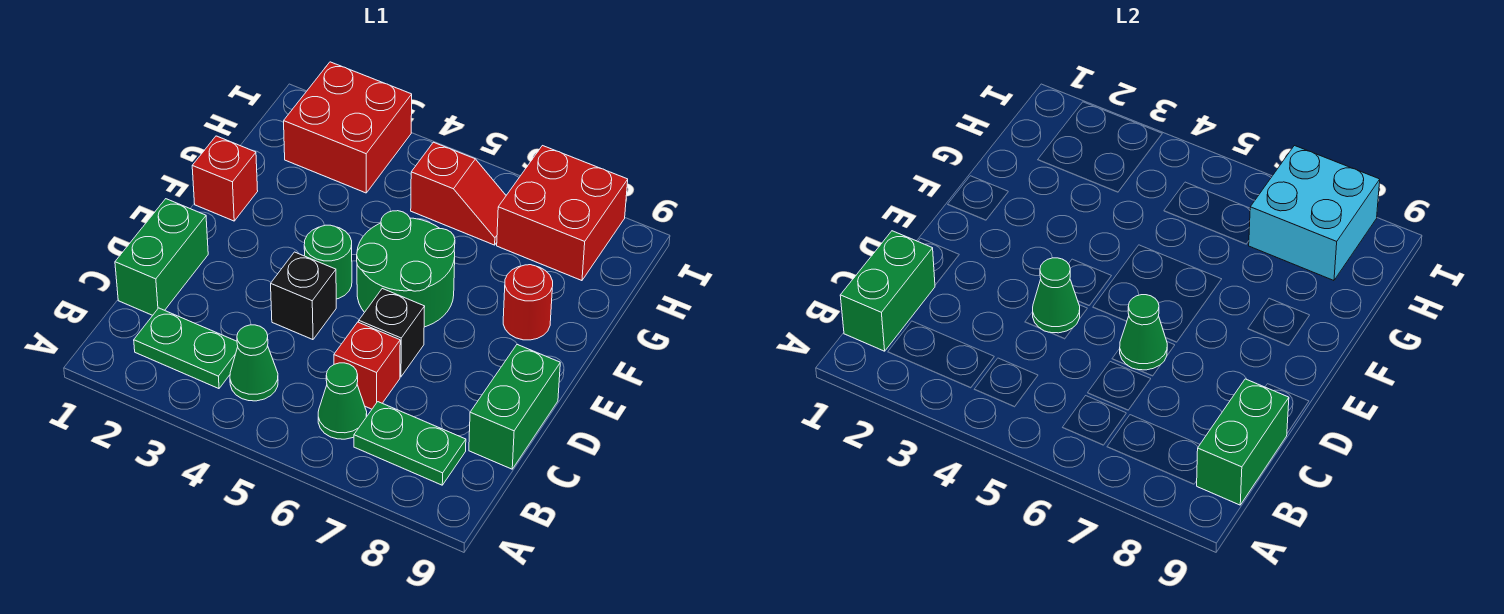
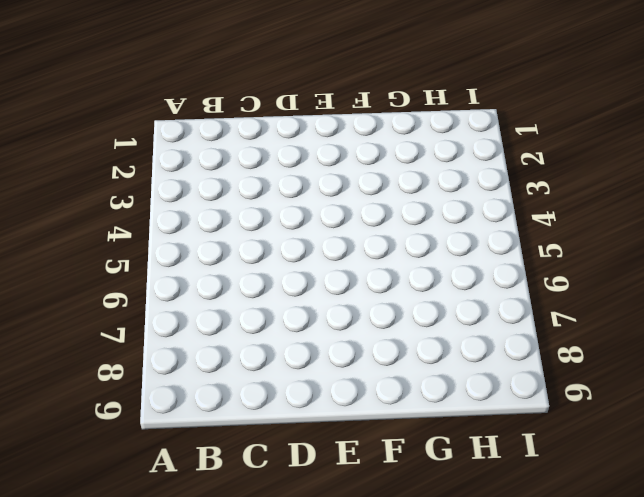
none -> green 1x2 plate [134,308,238,389]
none -> green 1x1 cone [230,325,278,401]
none -> green 1x1 cone [318,363,367,439]

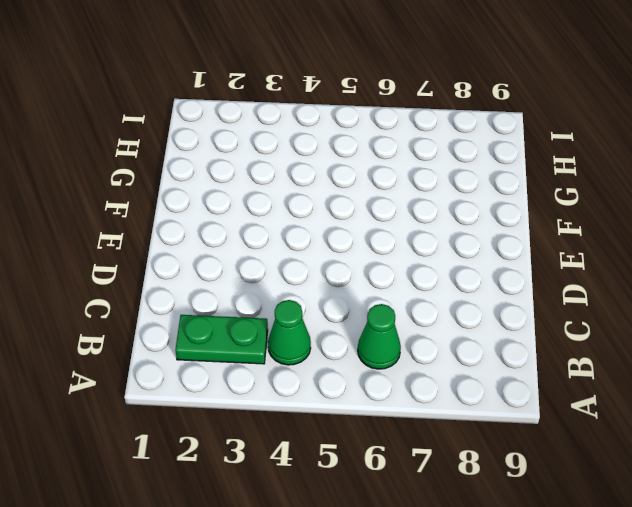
none -> green 1x2 plate [354,402,466,485]
none -> green 1x2 brick [115,199,208,315]
none -> red 1x1 brick [334,322,400,409]

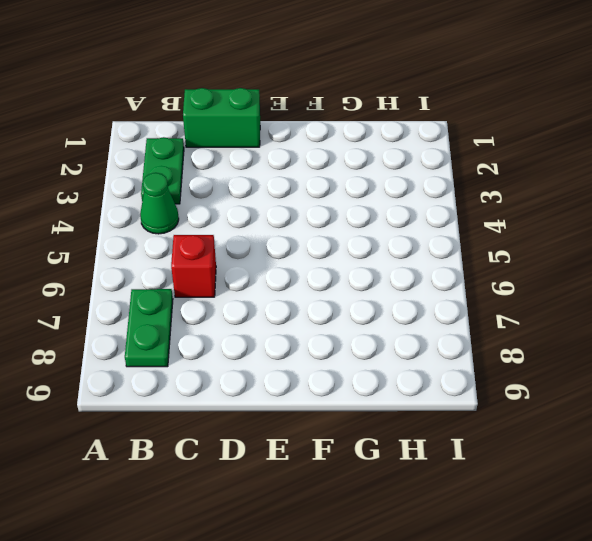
none -> green 1x1 cone [318,363,367,439]
none -> green 1x2 brick [469,344,560,469]
none -> black 1x1 brick [271,252,336,340]

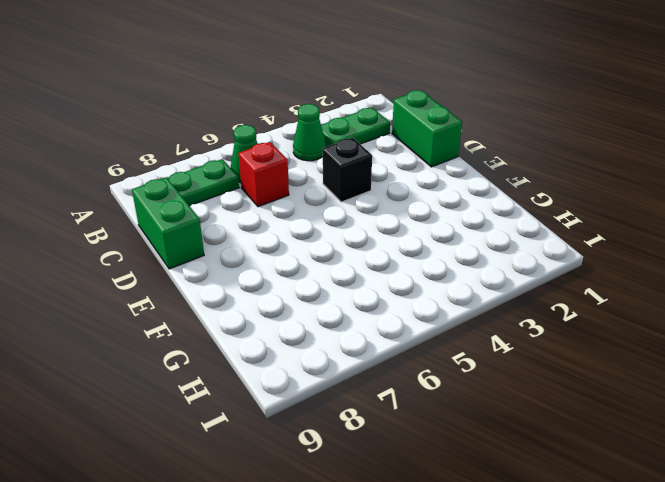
none -> black 1x1 brick [359,289,425,377]
none -> green 1x1 round brick [304,225,352,299]
none -> green 2x2 round brick [357,211,455,327]

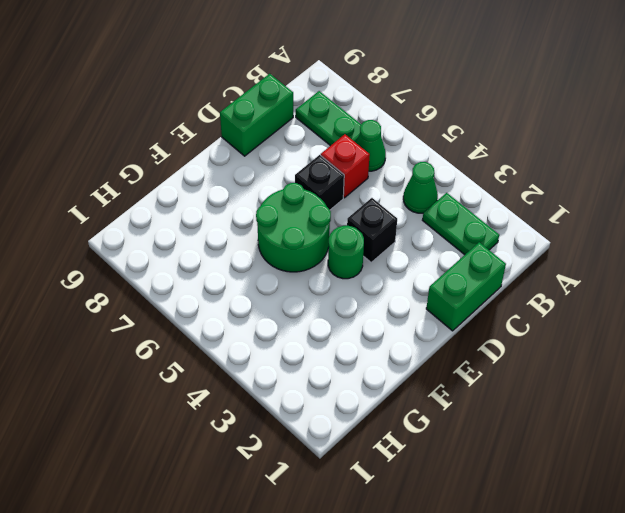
none -> red 1x1 brick [192,136,258,221]
none -> red 1x1 round brick [503,265,553,340]
none -> red 2x2 brick [284,62,412,193]

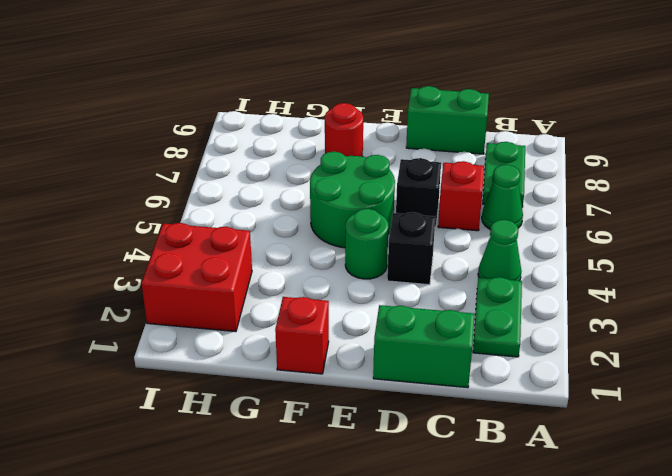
none -> red 1x2 slope [411,142,506,245]
none -> red 2x2 brick [497,146,628,281]
none -> green 1x2 brick [840,231,935,351]

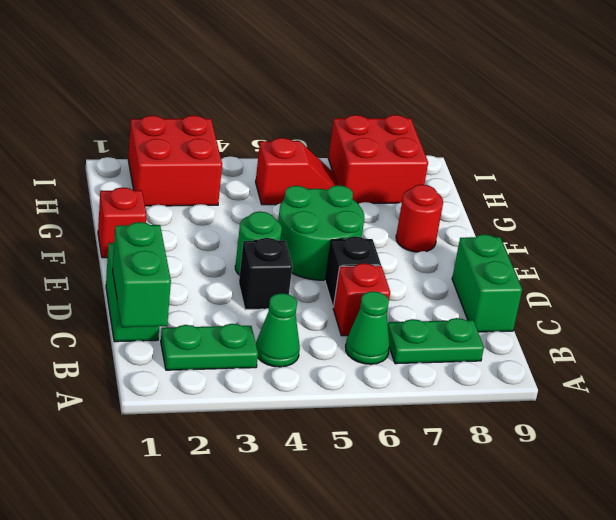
none -> green 1x2 brick [1197,379,1289,505]
none -> green 1x1 cone [1033,258,1080,333]
none -> green 1x1 cone [1120,295,1167,370]

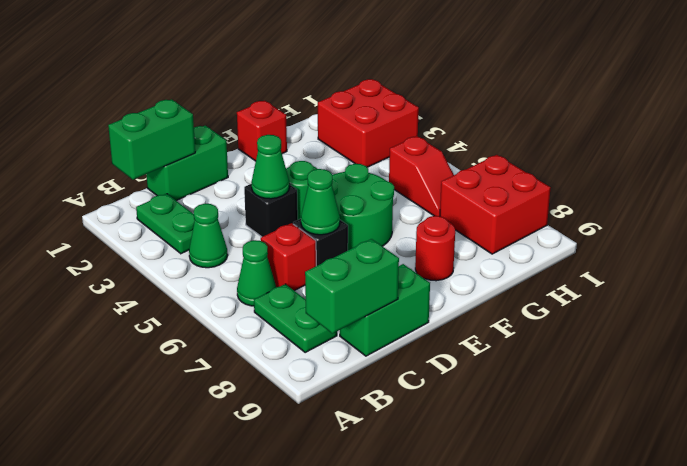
none -> cyan 2x2 brick [1249,146,1380,281]

